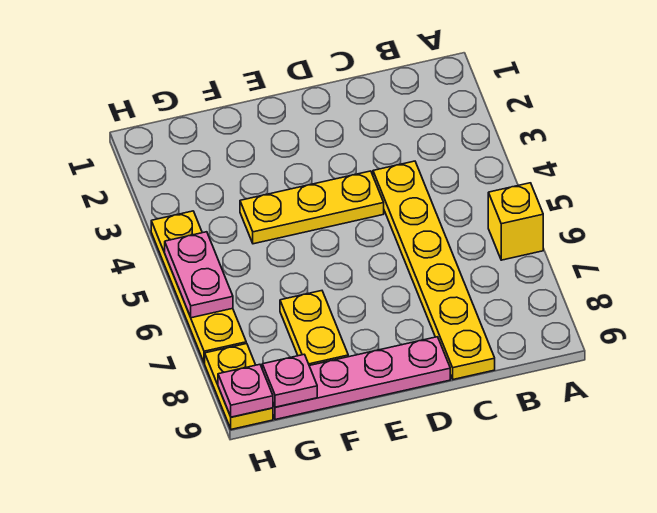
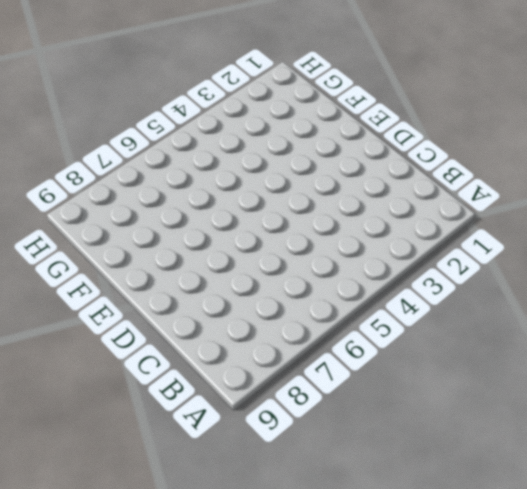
none -> yellow 1x1 brick [488,183,543,260]
none -> yellow 1x6 plate [373,161,495,379]

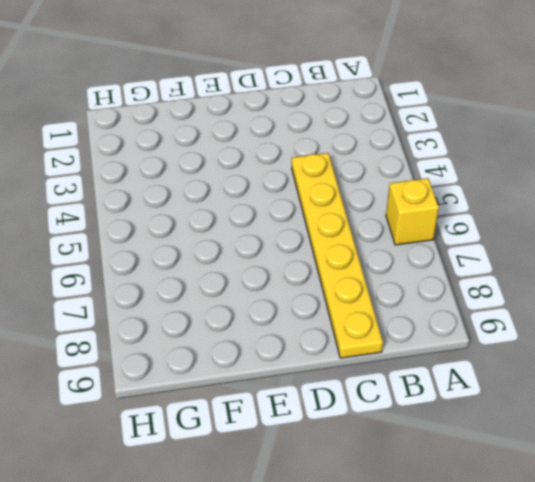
none -> yellow 1x3 plate [240,171,384,244]
none -> pink 1x4 plate [273,337,450,420]

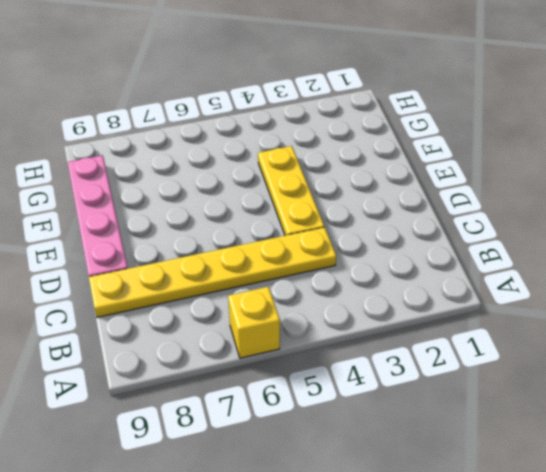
none -> yellow 1x2 plate [280,291,348,366]
none -> yellow 1x4 plate [151,211,246,363]

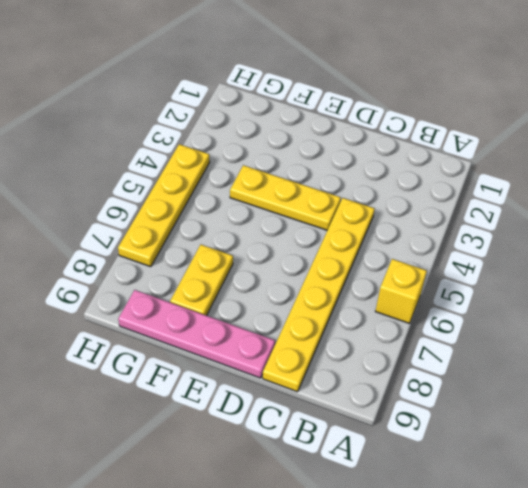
none -> yellow 1x2 plate [205,343,273,429]
none -> pink 1x1 plate [262,354,317,407]

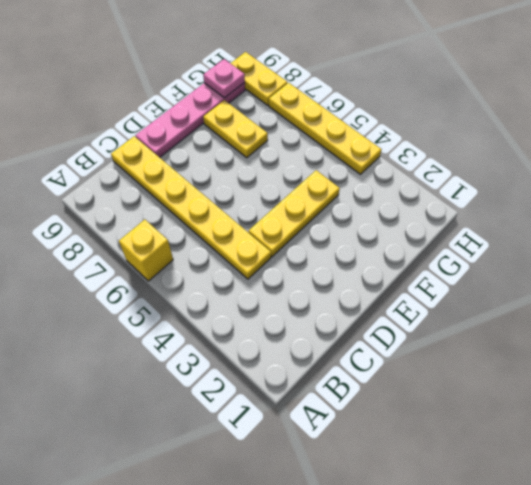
none -> pink 1x2 plate [165,232,233,318]
none -> pink 1x1 plate [218,364,273,417]

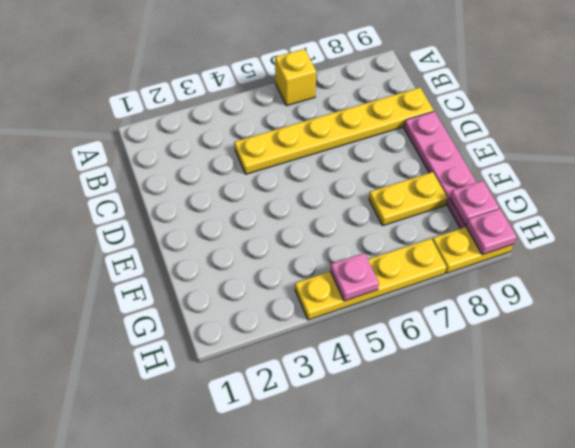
pink 1x1 plate [330,253,379,301] -> pink 1x2 plate [165,232,233,318]
none -> yellow 1x3 plate [240,171,384,244]

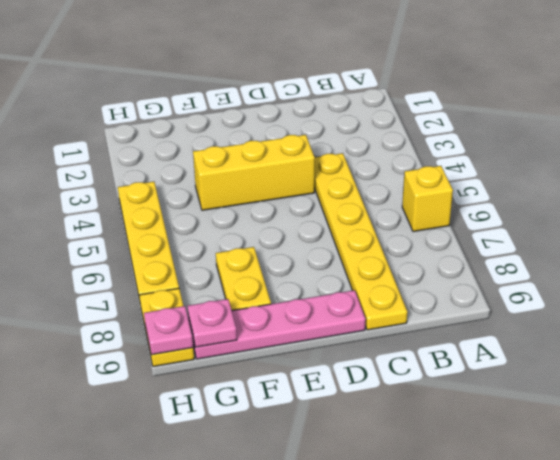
yellow 1x3 brick [193,135,315,210] -> yellow 1x3 plate [240,171,384,244]
none -> pink 1x2 plate [165,232,233,318]

